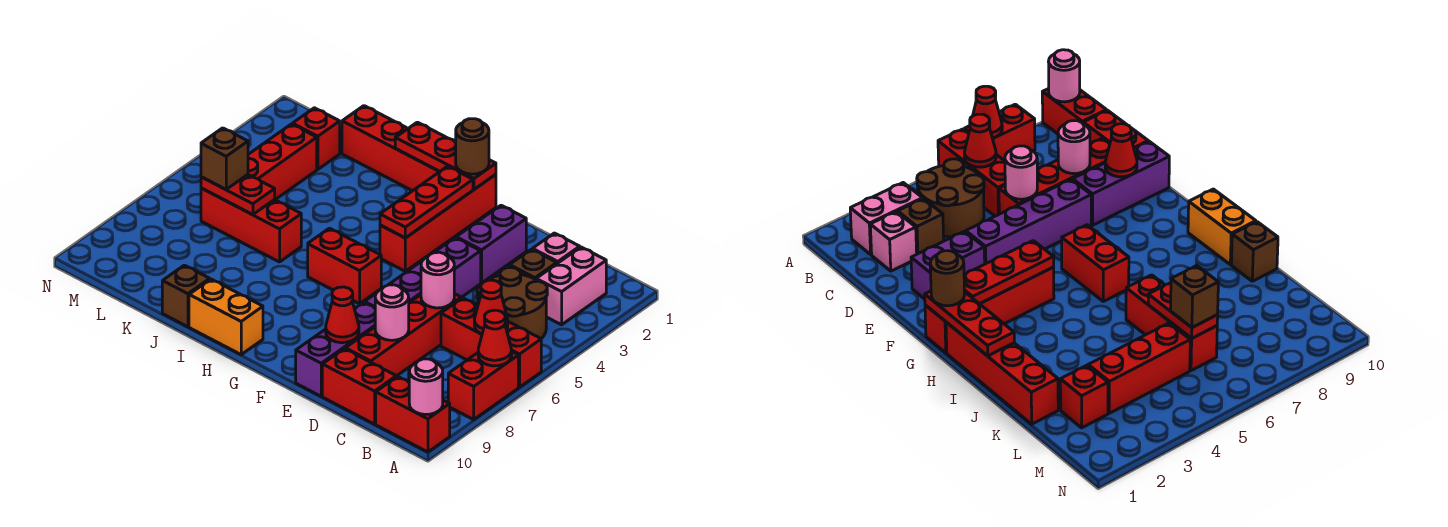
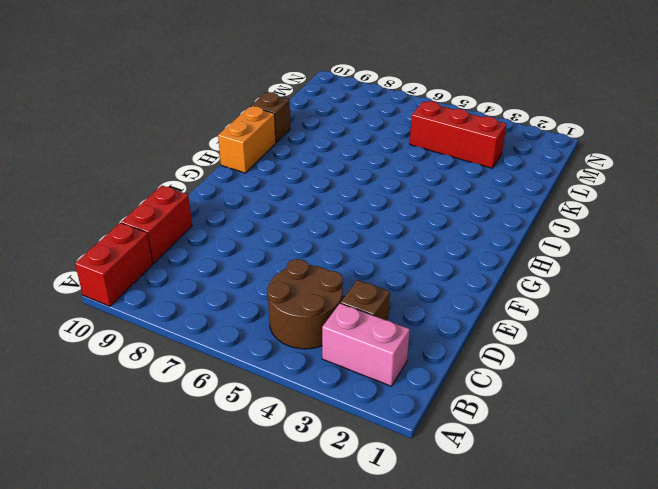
none -> red 1x3 brick [441,298,541,387]
none -> red 1x2 brick [448,352,518,420]
none -> pink 1x1 brick [533,233,580,264]
none -> red 1x4 brick [345,293,461,376]

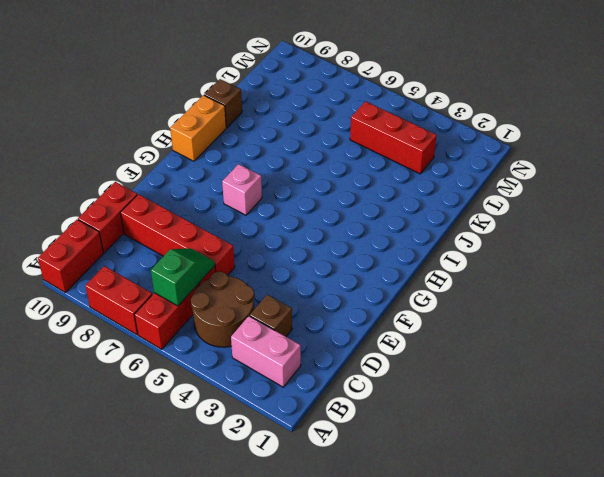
green 1x2 slope [151,248,215,306] -> red 1x1 cone [474,280,508,334]
pink 1x1 brick [222,164,262,215] -> pink 1x1 brick moved to [533,233,580,264]
none -> purple 1x2 brick [456,205,526,283]
none -> purple 1x4 brick [365,238,481,308]
none -> purple 1x3 brick [296,302,375,396]
none -> red 1x4 brick [380,174,496,271]

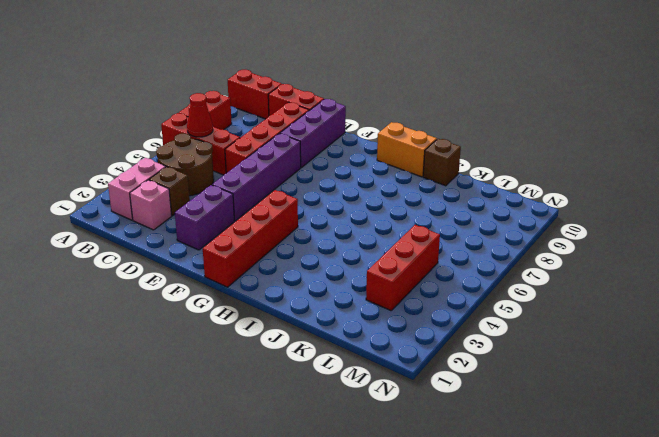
none -> red 1x2 brick [308,228,381,304]
none -> red 1x4 brick [342,106,439,191]
none -> red 1x3 brick [201,188,301,262]
none -> red 1x1 brick [293,108,340,169]

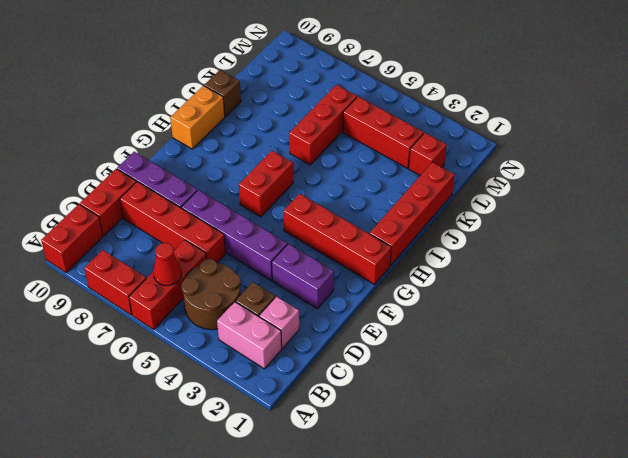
none -> red 1x1 cone [478,310,512,366]
none -> pink 1x1 round brick [409,359,443,414]
none -> pink 1x1 round brick [421,252,454,308]
none -> pink 1x1 round brick [375,285,409,340]

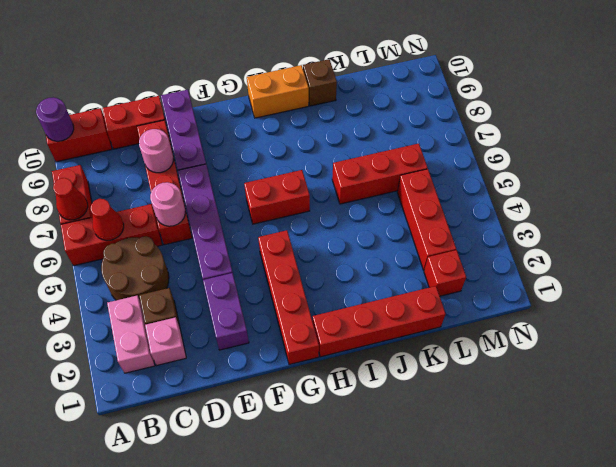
purple 1x1 round brick [36,97,74,141] -> pink 1x1 round brick [409,359,443,414]
none -> red 1x1 cone [326,287,359,343]
none -> red 1x3 plate [395,122,496,189]
none -> red 1x3 plate [380,166,473,238]
none -> red 1x2 plate [201,175,275,215]

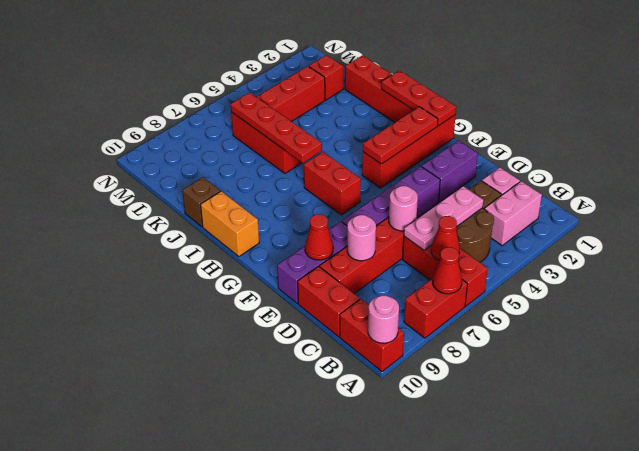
pink 1x3 plate [404,186,483,250] -> none
red 1x4 plate [231,93,322,163] -> red 1x2 plate [201,175,275,215]
none -> brown 1x1 round brick [456,119,489,174]
none -> brown 1x1 brick [201,128,248,189]

